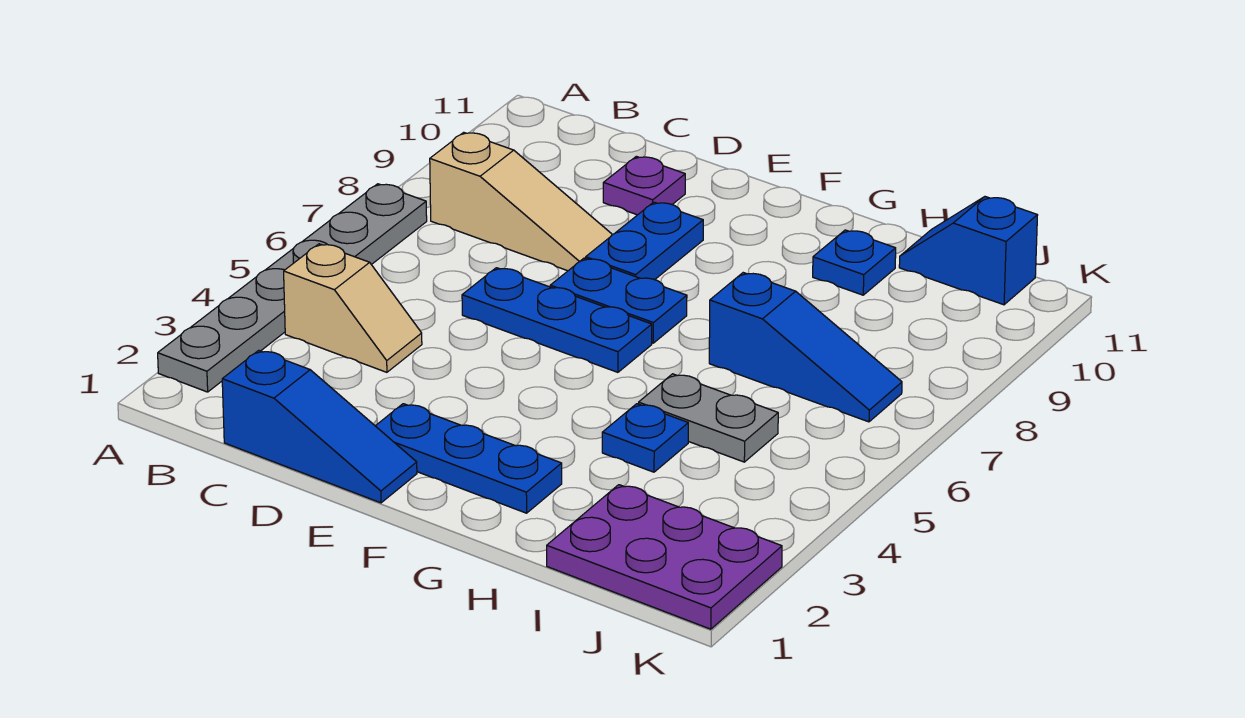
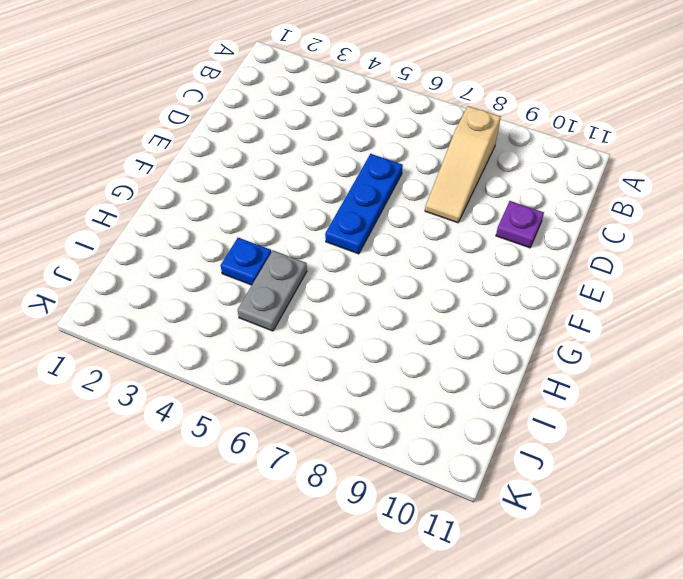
none -> grey 1x6 plate [158,184,427,392]
none -> tan 1x2 slope [284,244,422,372]
none -> blue 1x3 slope [222,350,417,503]

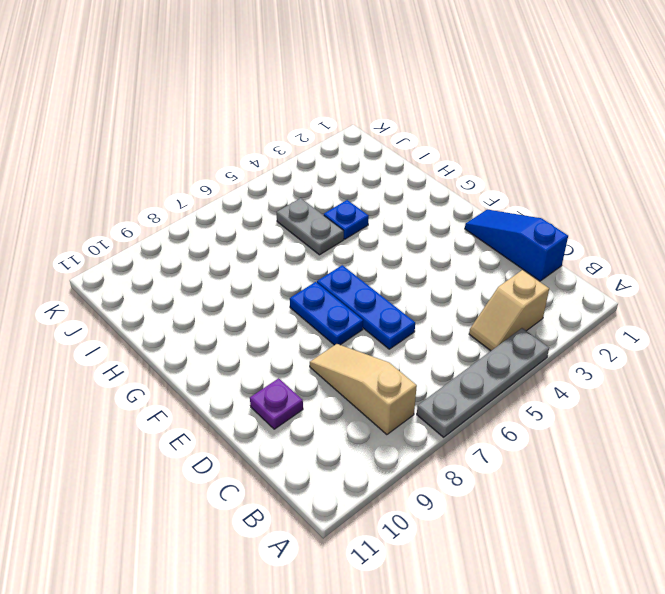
grey 1x4 plate [417,328,549,437] -> grey 1x6 plate [158,184,427,392]
tan 1x2 slope [469,270,549,351] -> tan 1x2 slope turned to [284,244,422,372]
none -> blue 1x3 plate [376,404,562,513]
none -> blue 1x2 plate [586,202,703,280]
none -> blue 1x3 slope [709,273,902,422]

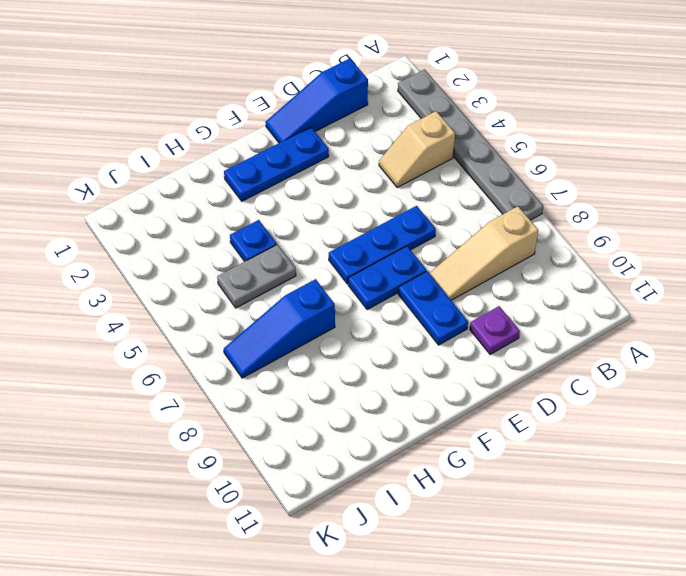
none -> blue 1x1 plate [813,230,896,295]
none -> purple 2x3 plate [547,485,782,629]
none -> blue 1x2 slope [899,197,1038,305]

